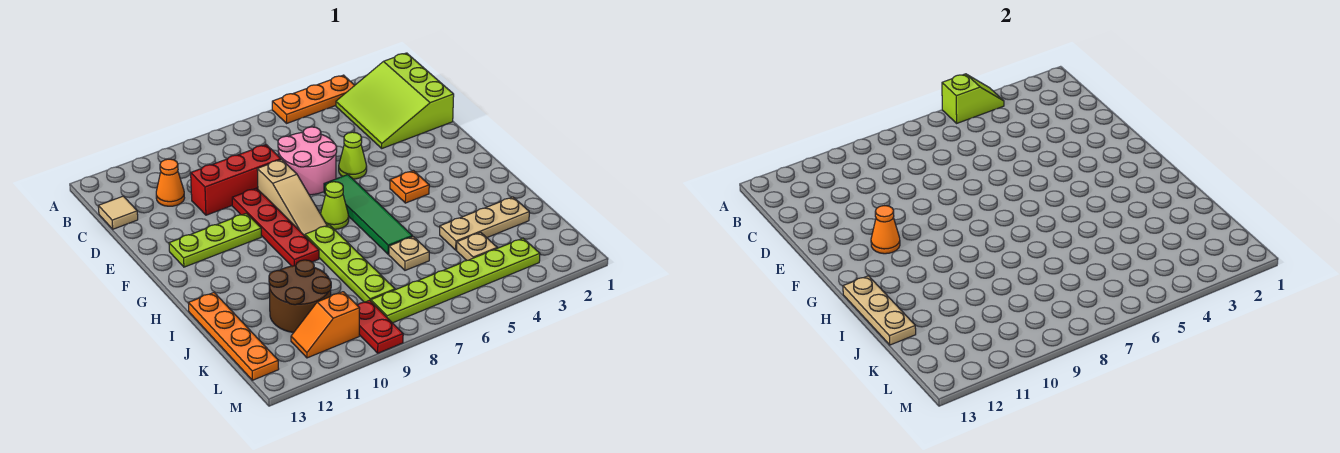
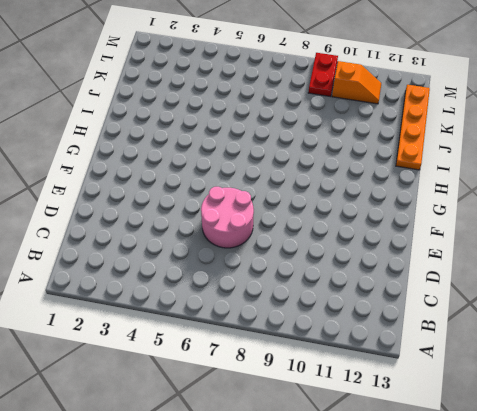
none -> orange 1x3 plate [272,75,355,123]
none -> lime 3x3 slope [336,53,454,148]
none -> orange 1x1 cone [156,159,184,206]

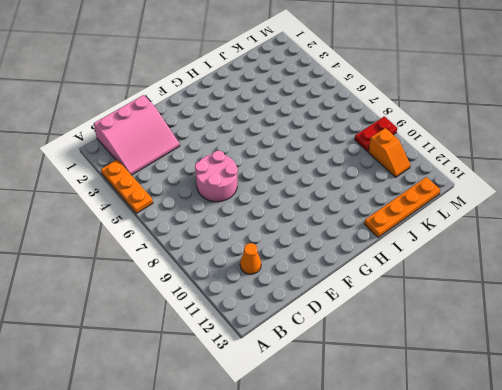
pink 3x3 slope [94,95,180,175] -> lime 3x3 slope [336,53,454,148]
none -> tan 1x1 tile [98,196,138,229]
none -> red 1x3 brick [191,145,281,215]
none -> lime 1x1 cone [339,132,367,179]

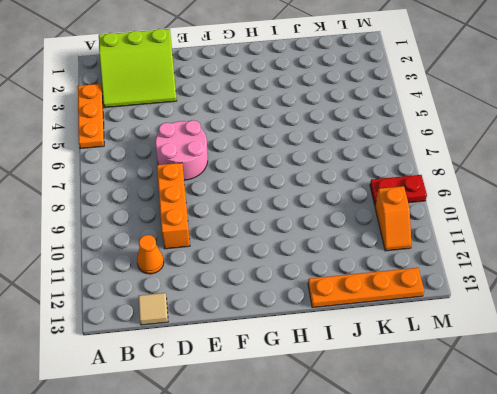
orange 1x3 brick [157,163,190,249] -> red 1x3 brick [191,145,281,215]
none -> lime 1x1 cone [339,132,367,179]
none -> tan 1x3 slope [257,159,327,236]
none -> red 1x4 plate [232,188,319,266]

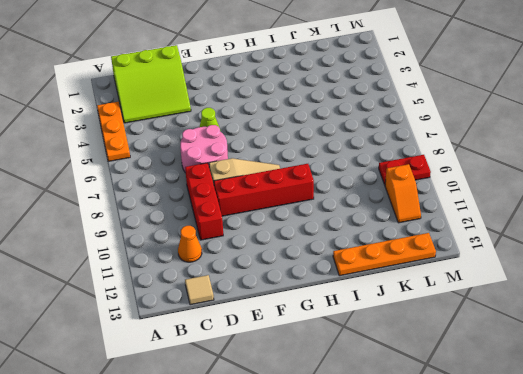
red 1x4 brick [214,164,314,216] -> red 1x4 plate [232,188,319,266]
none -> green 1x4 tile [324,175,412,254]
none -> lime 1x3 plate [169,213,261,267]
none -> orange 1x1 plate [390,171,429,203]

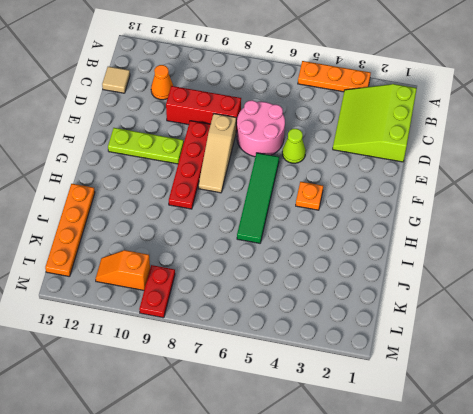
none -> lime 1x1 cone [321,182,349,229]
none -> lime 1x4 plate [305,225,395,302]
none -> tan 1x3 plate [440,197,529,250]

